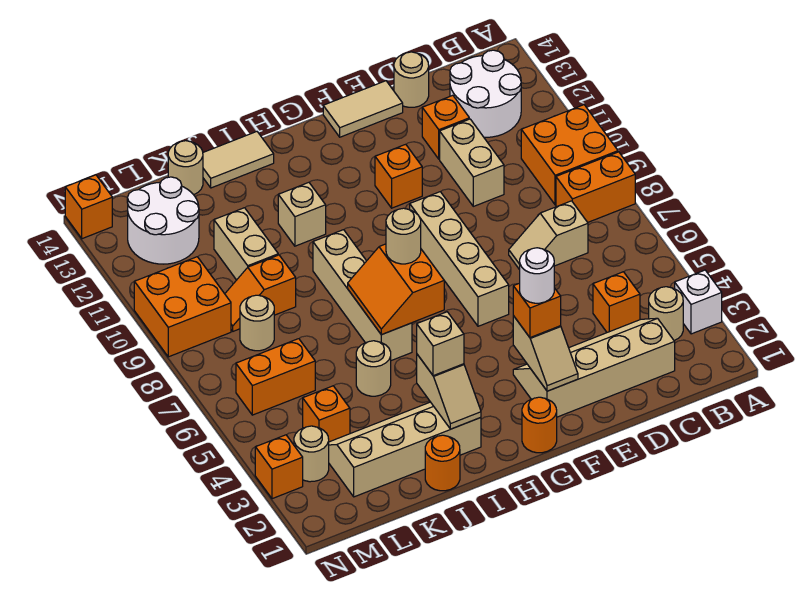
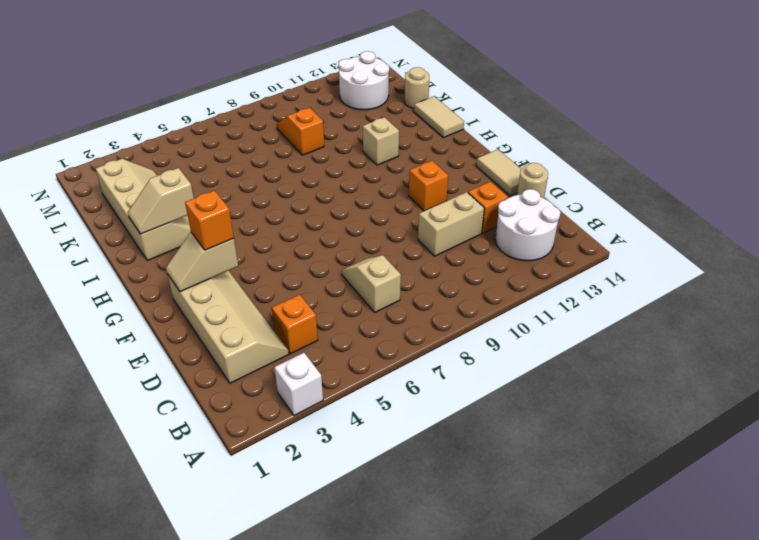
none -> orange 1x2 brick [556,152,635,222]
none -> orange 2x2 brick [521,105,618,205]
none -> tan 1x1 round brick [649,287,683,341]
none -> tan 1x4 brick [410,192,509,326]

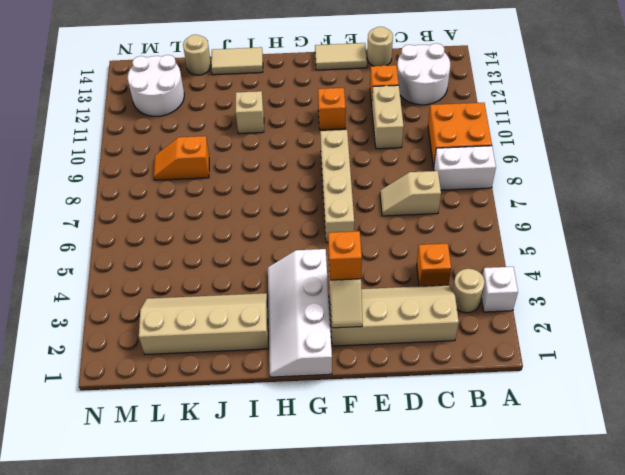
white 1x2 brick [434,146,496,190] -> orange 1x2 brick [556,152,635,222]
white 2x4 slope [268,249,332,377] -> orange 1x1 round brick [522,397,557,453]
none -> tan 1x4 brick [313,230,412,361]
none -> orange 1x1 round brick [425,435,460,491]
none -> tan 1x1 round brick [356,341,391,396]
none -> tan 1x2 brick [214,208,278,280]

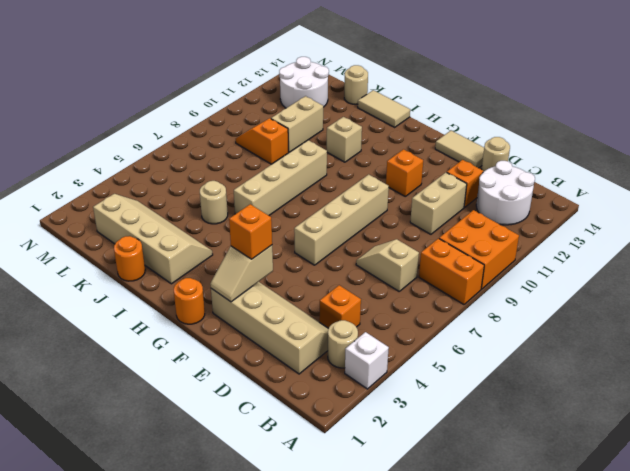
none -> orange 1x1 brick [303,386,350,442]
none -> orange 1x2 brick [236,339,315,415]
none -> tan 1x1 round brick [240,295,274,351]
none -> tan 1x1 round brick [294,426,329,482]

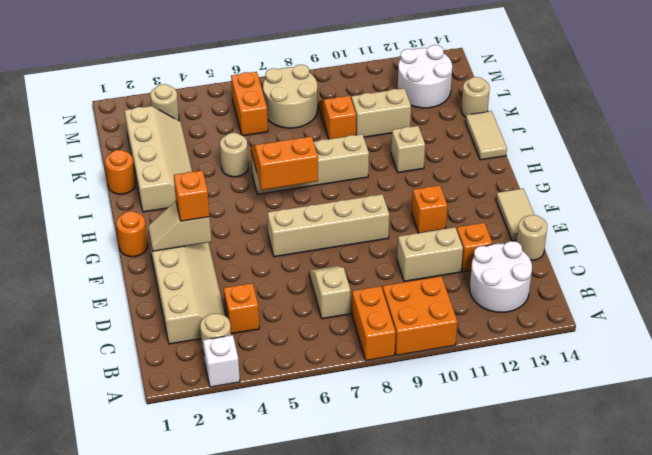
tan 2x2 round brick [263,65,318,128] -> tan 1x1 round brick [240,295,274,351]
none -> orange 1x1 brick [303,386,350,442]
none -> orange 2x2 brick [134,257,231,357]
none -> orange 1x1 brick [255,435,303,499]
none -> orange 1x1 brick [65,175,112,239]

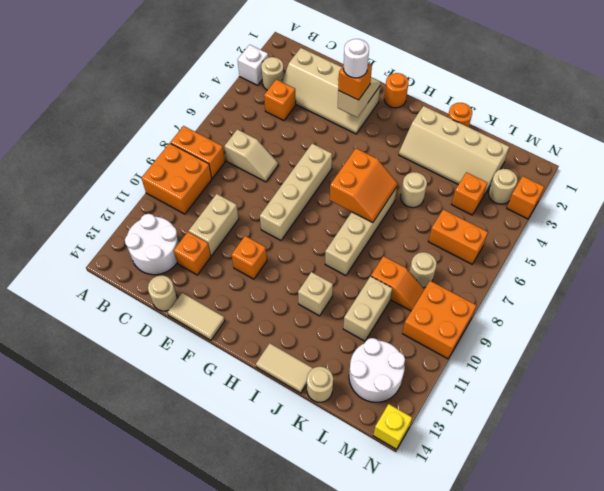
yellow 1x1 brick [373,404,412,449] -> orange 1x1 brick [65,175,112,239]
none -> tan 1x2 slope [417,354,481,429]
none -> tan 1x1 round brick [386,208,421,264]
none -> tan 1x1 brick [417,312,464,376]

